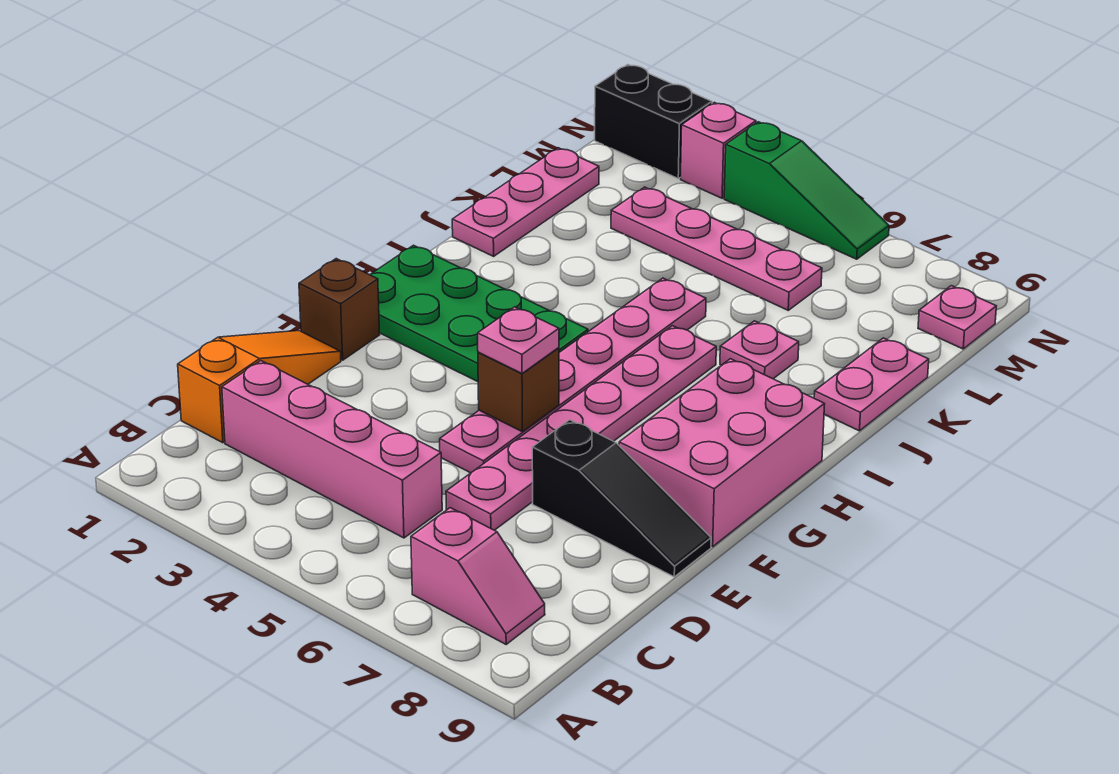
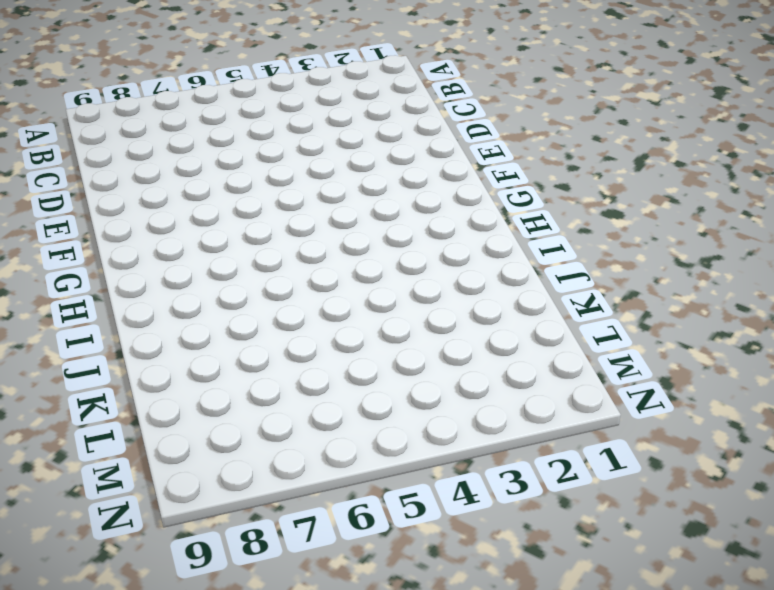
none -> pink 1x2 slope [411,508,545,644]
none -> orange 1x3 slope [178,331,341,443]
none -> pink 1x4 brick [222,361,442,538]

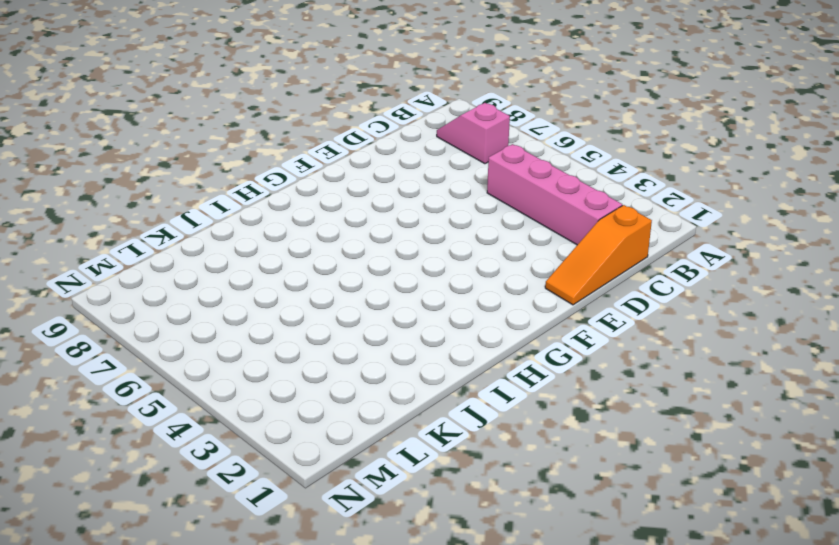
none -> pink 1x6 plate [446,326,716,530]
none -> pink 1x6 plate [440,278,706,473]
none -> black 1x3 slope [532,420,711,577]

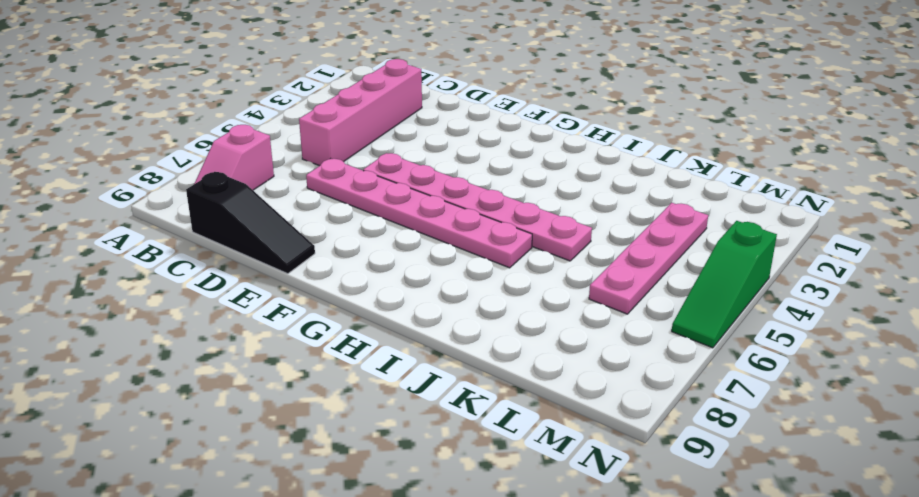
black 1x3 slope [186,172,315,274] -> black 1x3 slope turned to [532,420,711,577]
none -> orange 1x3 slope [178,331,341,443]
none -> brown 1x1 brick [299,259,380,360]
none -> pink 2x3 brick [619,359,825,547]

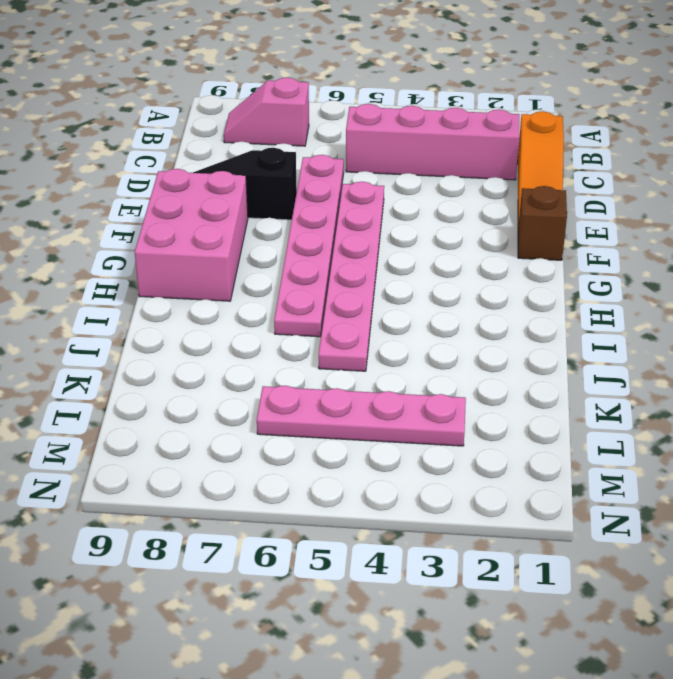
none -> green 2x4 plate [370,245,588,382]
none -> pink 1x3 plate [452,148,599,256]
none -> pink 1x1 plate [720,321,799,379]

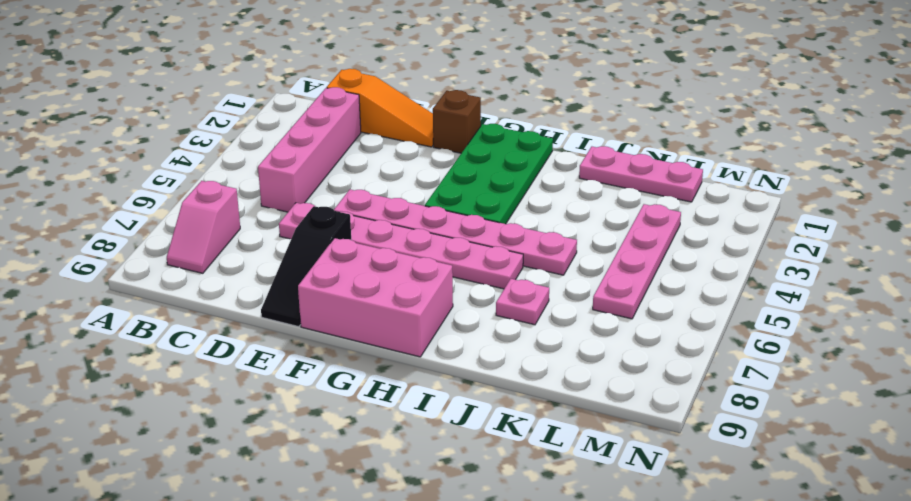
none -> pink 1x2 plate [814,338,929,431]
none -> pink 1x1 plate [918,286,996,349]
none -> black 1x2 brick [595,65,712,178]

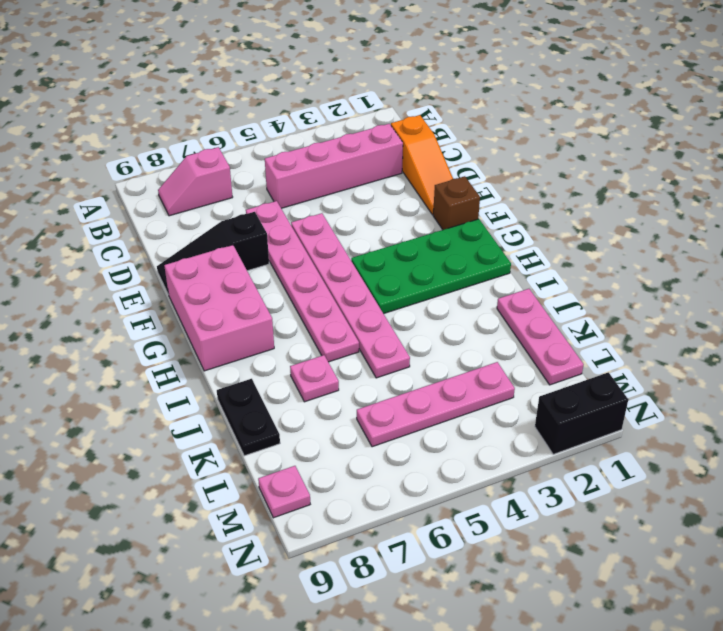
black 1x2 plate [217,379,280,456] -> pink 1x2 plate [814,338,929,431]
none -> pink 1x1 brick [681,102,756,198]
none -> green 1x3 slope [724,122,889,259]
none -> brown 1x1 brick [478,348,559,432]

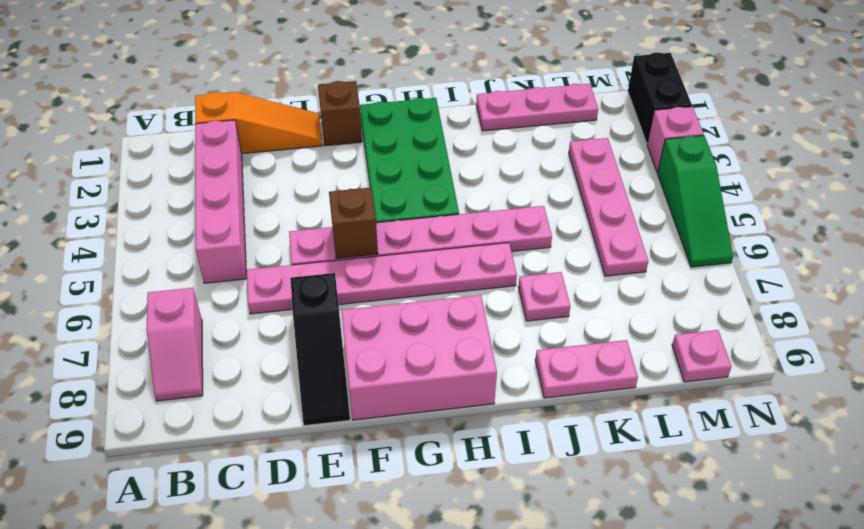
none -> pink 1x1 plate [478,307,559,373]

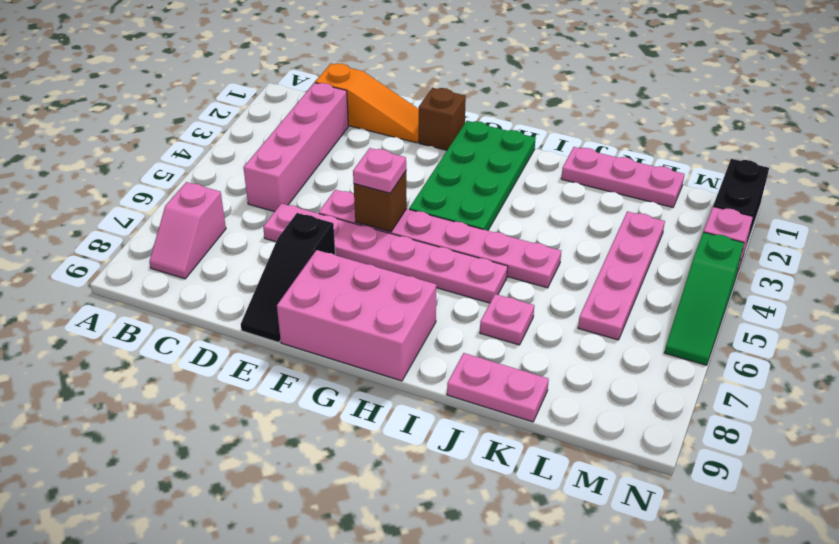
none -> pink 1x1 plate [918,286,996,349]

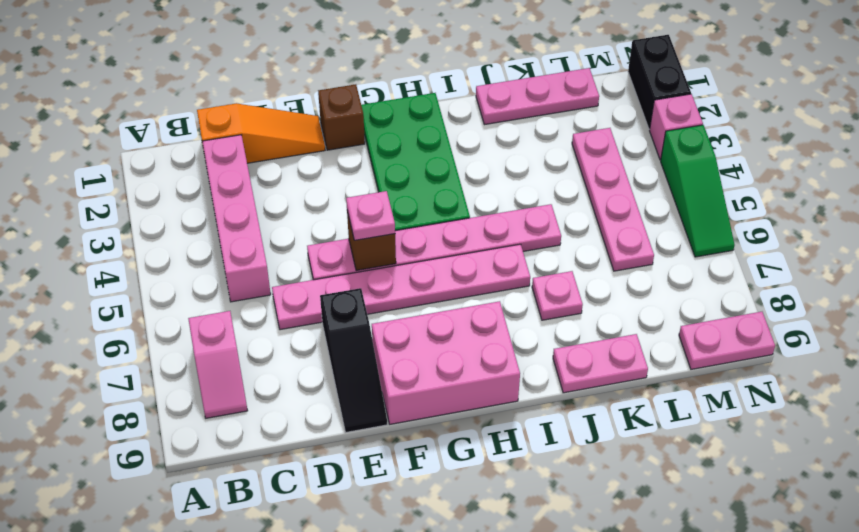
pink 1x2 plate [679,312,775,369] -> pink 1x1 plate [918,286,996,349]

